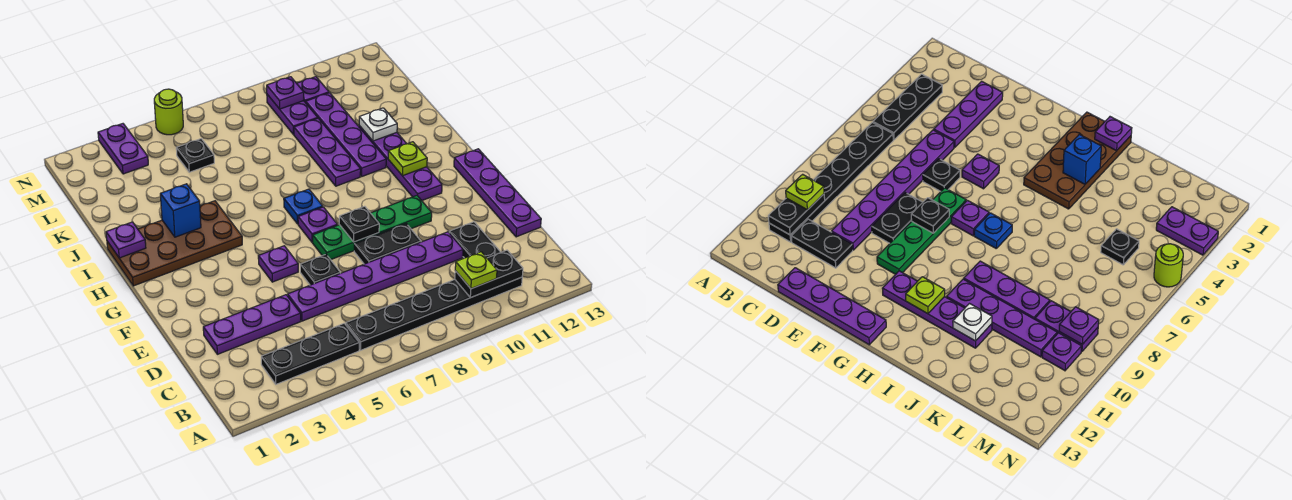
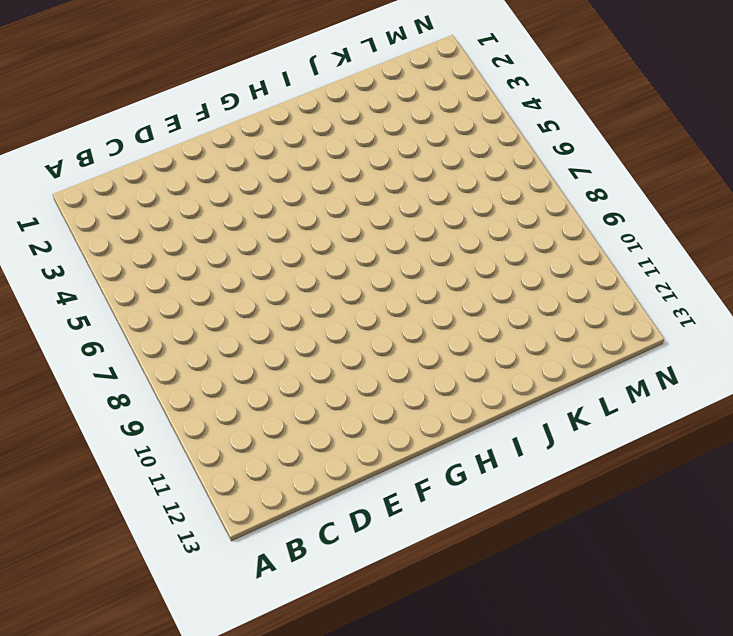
none -> black 1x3 plate [261,323,359,384]
none -> black 1x6 plate [346,277,522,350]
none -> black 1x2 plate [449,222,501,258]

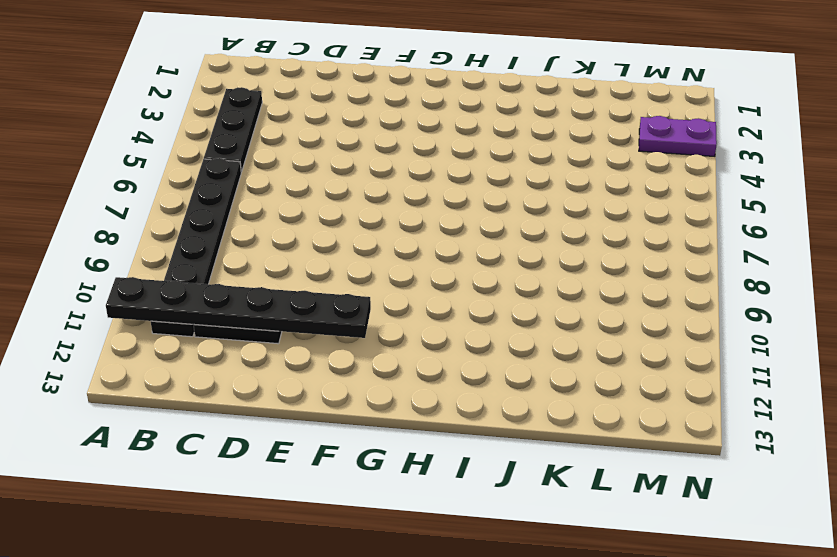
black 1x6 plate [106,277,371,338] -> black 1x2 plate [455,250,523,298]
none -> purple 1x3 plate [203,295,301,354]
none -> purple 1x6 plate [288,232,463,321]
none -> purple 1x4 plate [454,149,541,237]

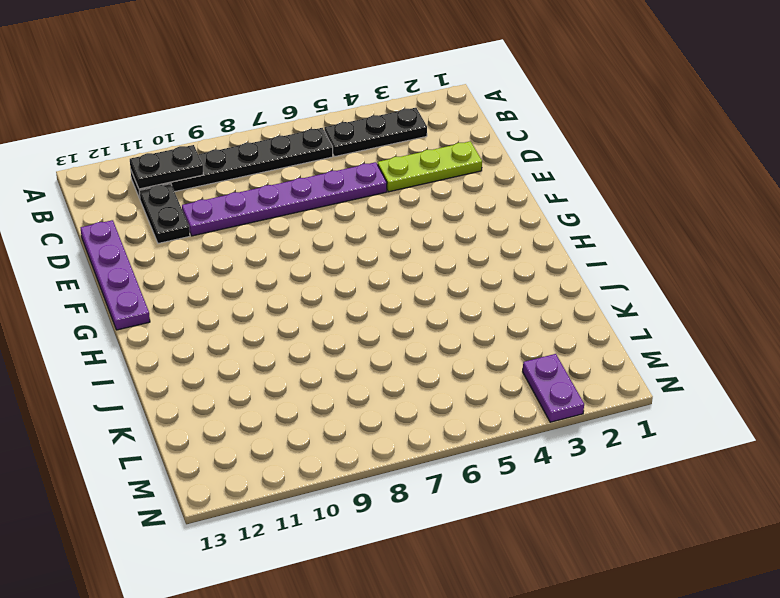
lime 1x3 plate [378,141,482,192] -> purple 1x3 plate [203,295,301,354]
none -> black 1x1 plate [300,254,340,285]
none -> black 1x2 plate [354,224,421,264]
none -> purple 1x1 plate [258,246,298,282]

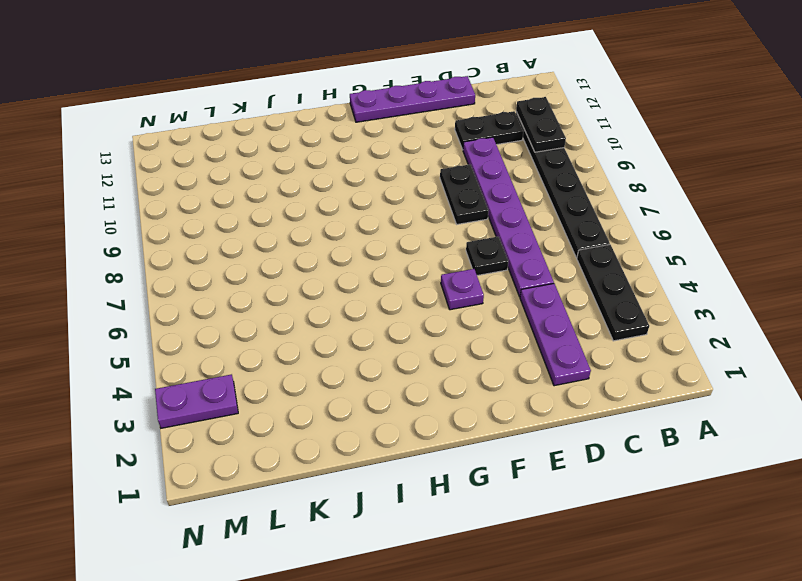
none -> green 1x4 plate [313,195,432,260]
none -> purple 1x1 plate [298,207,337,242]
none -> purple 1x4 plate [359,126,442,200]

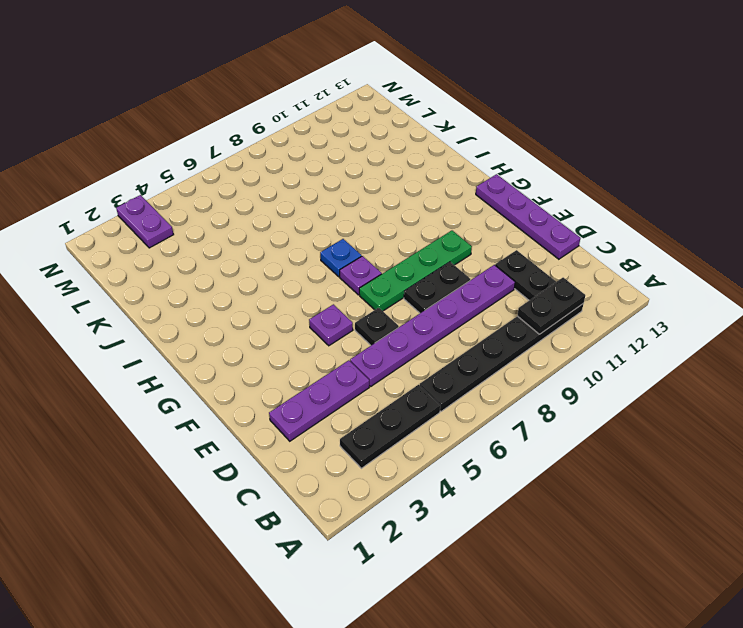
none -> purple 1x4 plate [359,126,442,200]
none -> brown 2x4 plate [107,201,242,286]
none -> purple 1x3 plate [294,118,361,186]

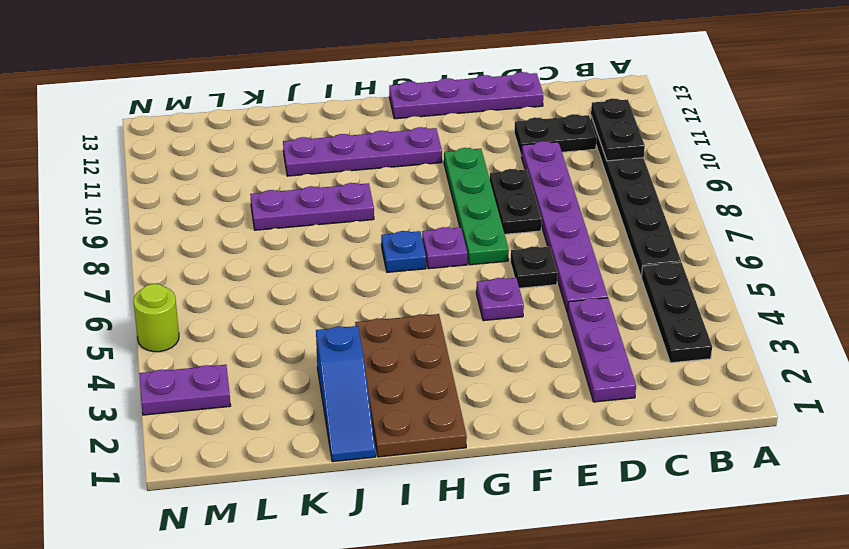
blue 1x3 slope [316,326,376,462] -> none
none -> purple 1x4 plate [306,93,386,176]
none -> black 1x1 plate [176,139,214,172]
none -> purple 1x2 plate [267,95,318,135]

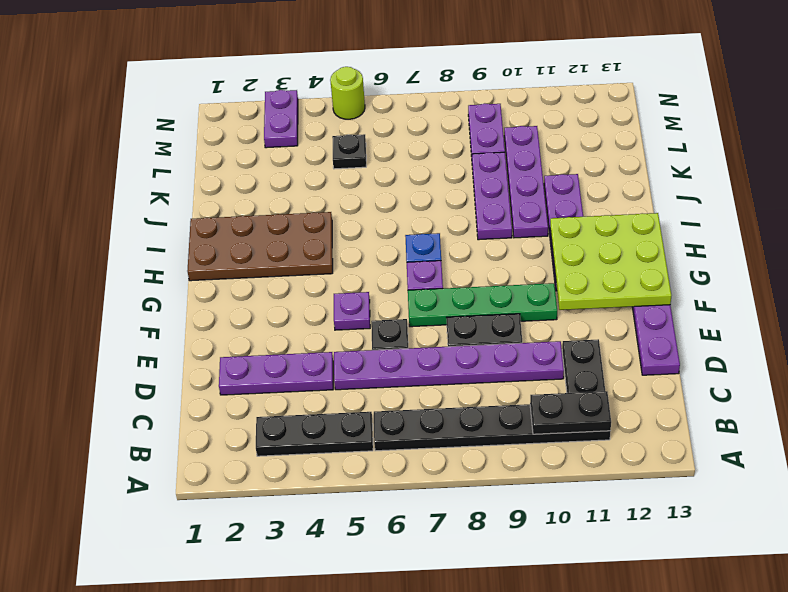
lime 3x3 plate [550,213,671,310] -> lime 1x1 plate [388,142,427,176]
none -> purple 1x1 plate [297,77,329,103]
none -> black 1x1 plate [339,206,379,242]
none -> purple 1x1 plate [106,222,146,258]

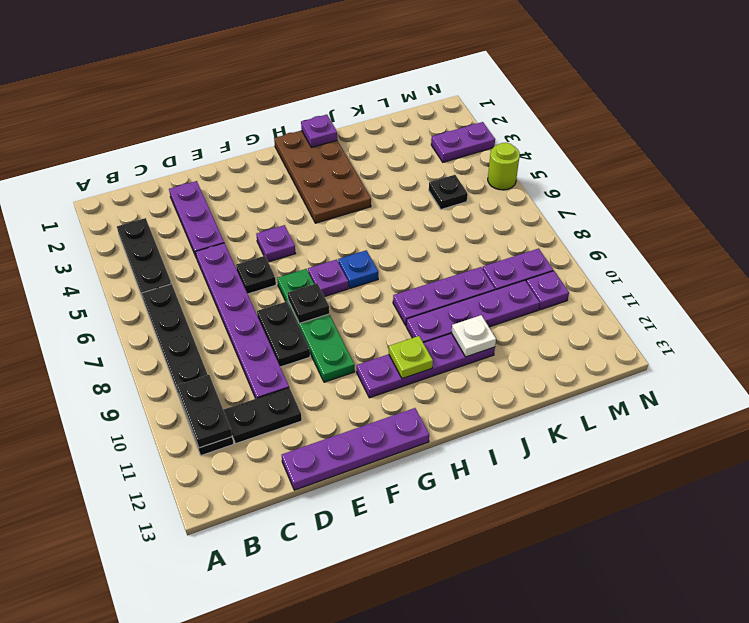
none -> blue 1x1 brick [160,184,201,237]
none -> purple 1x1 plate [267,77,304,109]
none -> lime 1x1 plate [455,252,497,289]

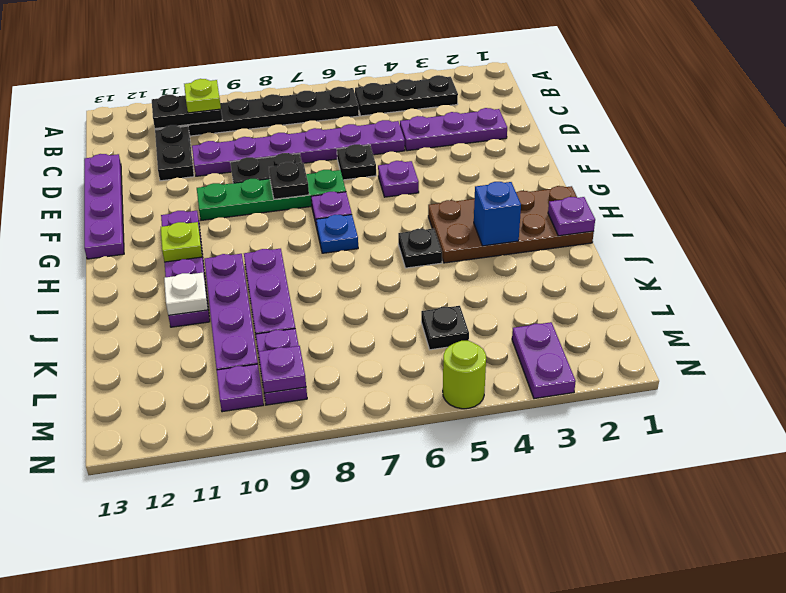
black 1x1 plate [398,229,442,268] -> none

